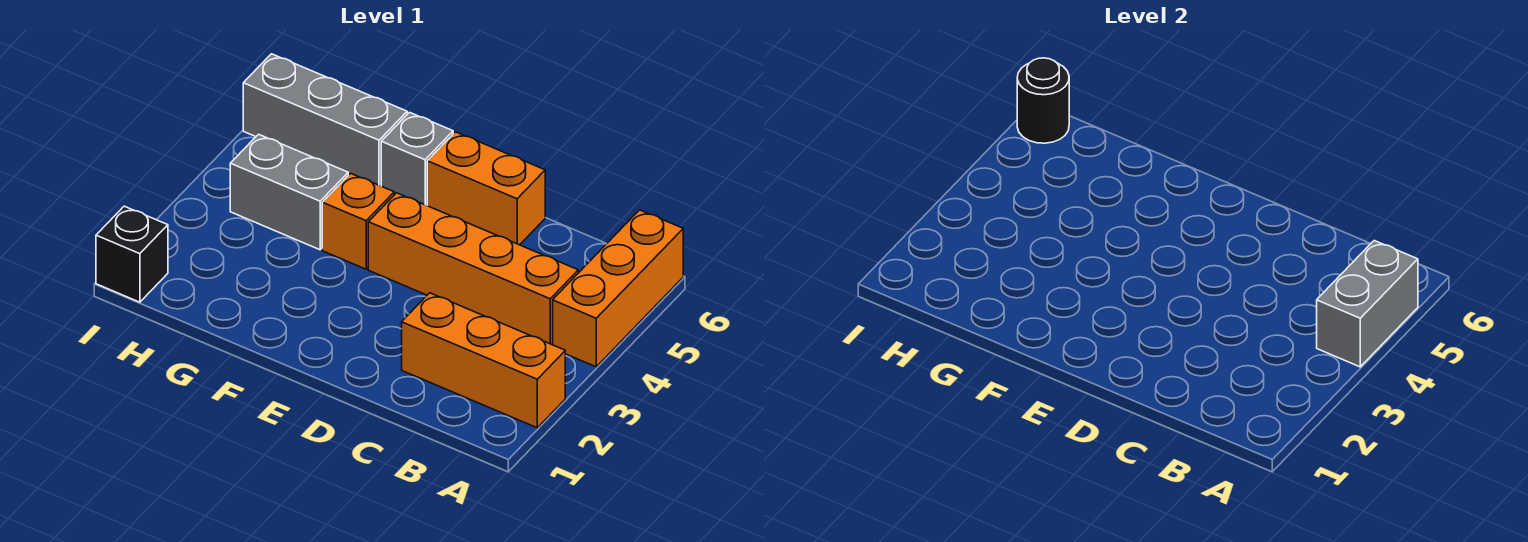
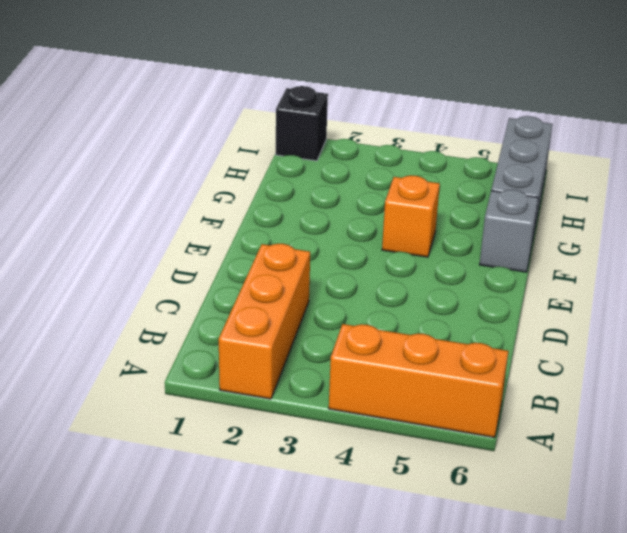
none -> orange 1x4 brick [368,193,578,345]
none -> orange 1x2 brick [427,132,545,245]

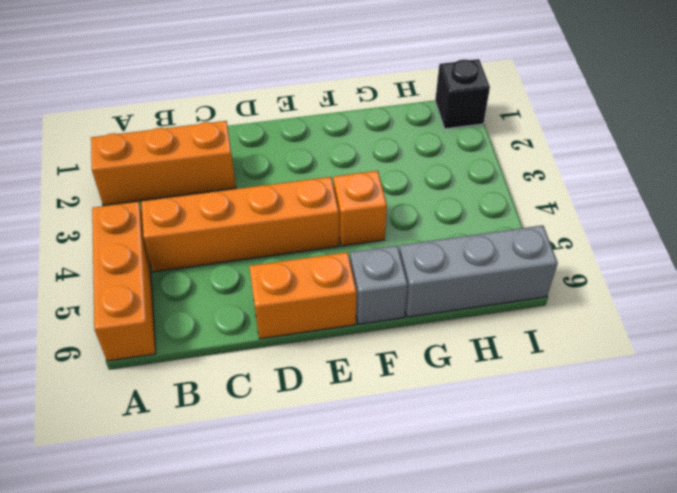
none -> grey 1x2 brick [230,134,348,250]
none -> grey 1x2 brick [1317,241,1418,367]

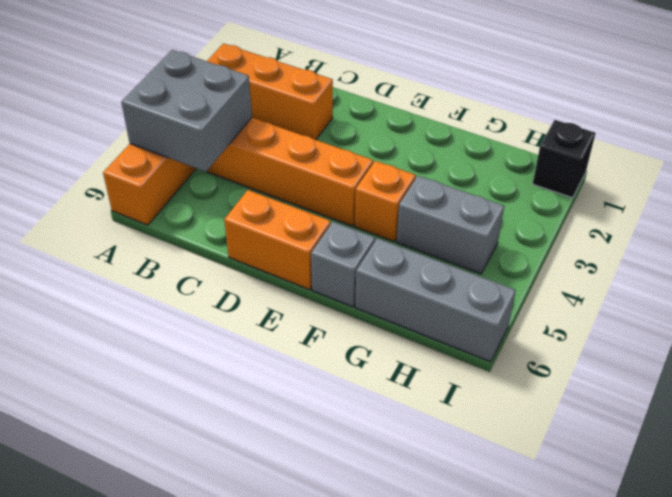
grey 2x2 brick [121,50,252,172] -> grey 1x2 brick [1317,241,1418,367]
none -> black 1x1 round brick [1017,58,1069,143]

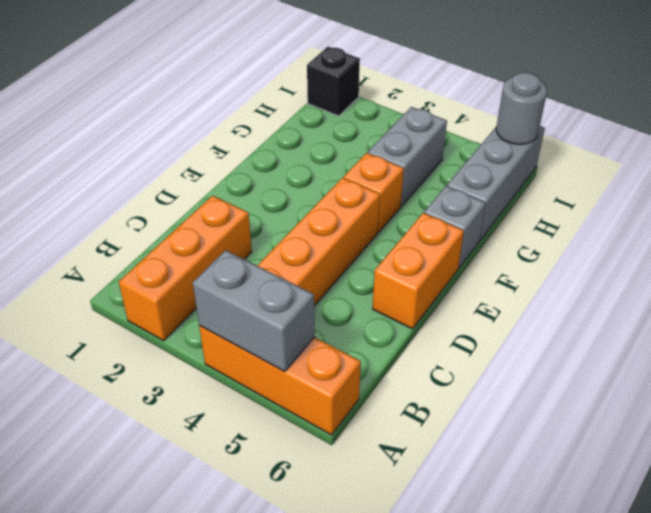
grey 1x1 round brick [496,72,547,144] -> black 1x1 round brick [1017,58,1069,143]

